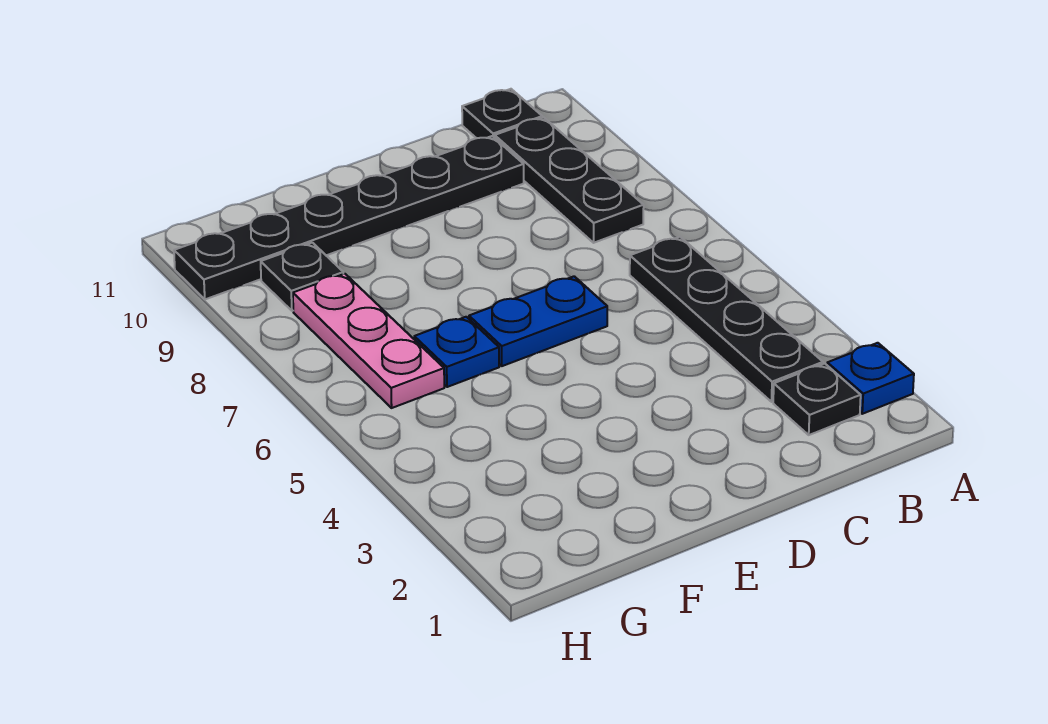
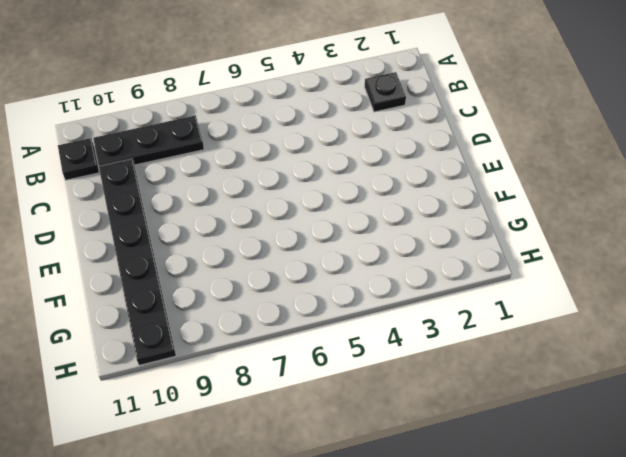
none -> blue 1x1 plate [827,343,914,414]
none -> black 1x4 plate [630,237,823,402]

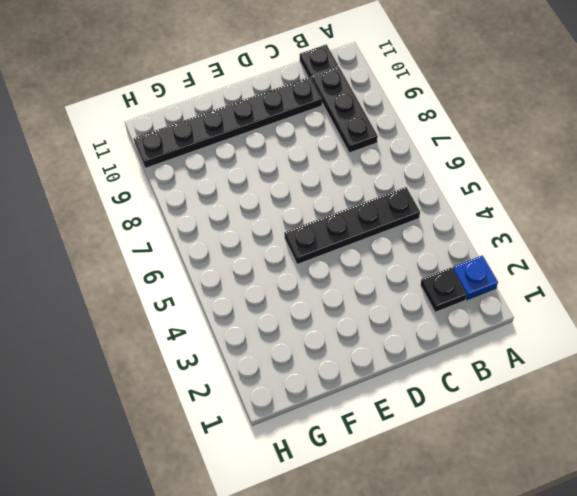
black 1x4 plate [284,187,420,264] -> black 1x4 plate turned to [630,237,823,402]
none -> blue 1x2 plate [469,276,607,366]
none -> blue 1x1 plate [414,317,499,387]

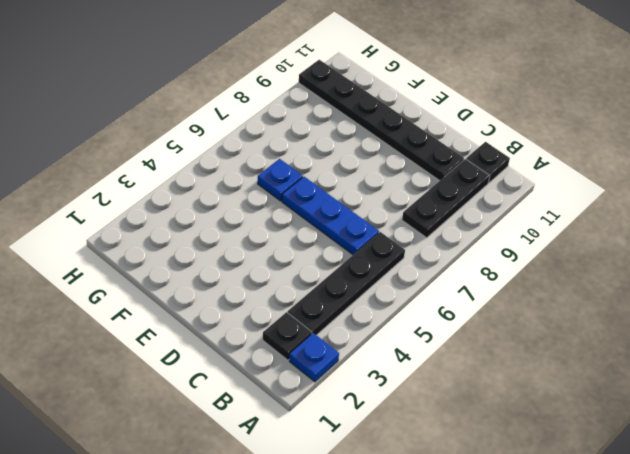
blue 1x3 plate [282,177,379,255] -> blue 1x2 plate [469,276,607,366]
none -> pink 1x3 plate [293,274,444,408]
none -> black 1x1 plate [261,243,343,311]

